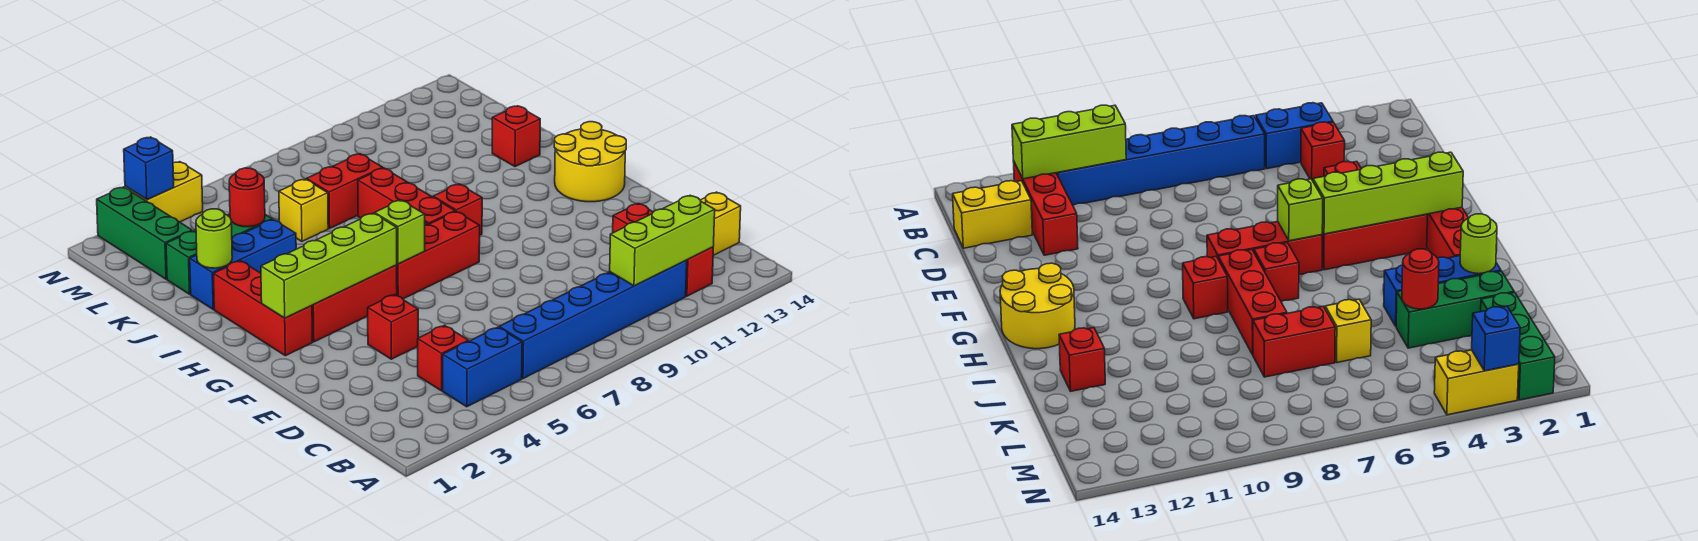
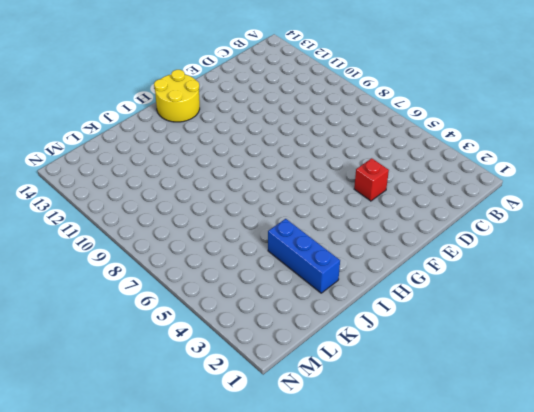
none -> blue 1x2 brick [443,327,522,407]
none -> blue 1x6 brick [499,260,687,379]
none -> red 1x3 brick [613,203,713,296]

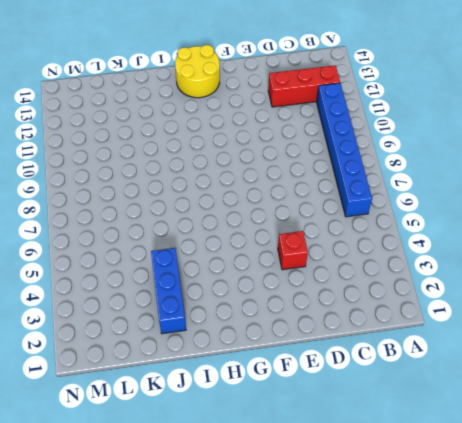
none -> blue 1x2 brick [443,327,522,407]
none -> red 1x1 brick [418,325,469,391]
none -> yellow 1x2 brick [701,192,741,255]

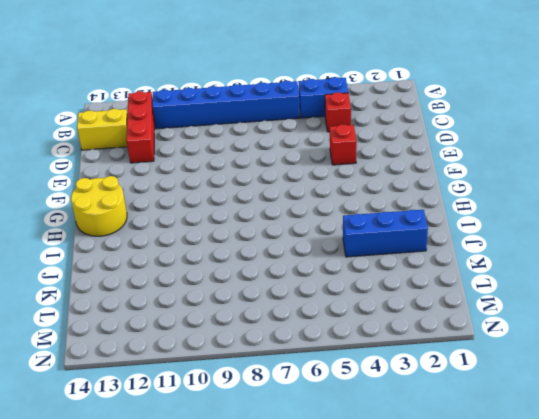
none -> red 1x3 brick [213,261,313,356]
none -> red 1x3 brick [312,265,397,342]
none -> red 1x3 brick [397,211,480,299]

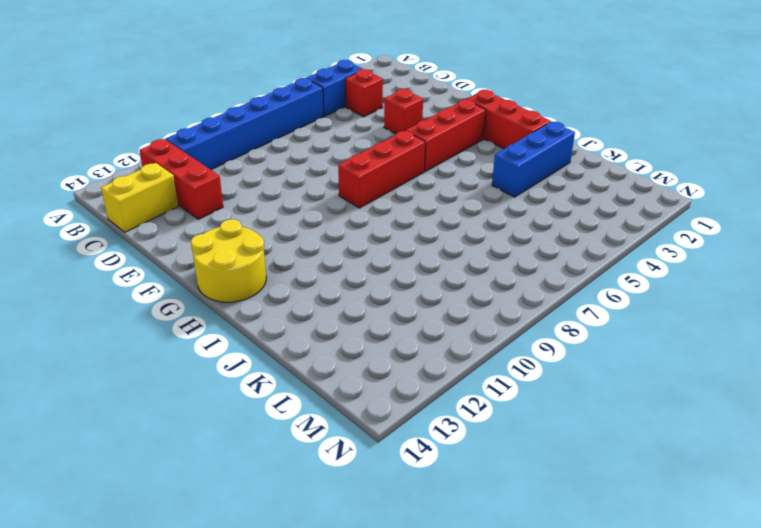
none -> red 1x1 brick [1254,243,1299,302]
none -> red 1x3 brick [358,168,455,225]
none -> red 1x1 brick [433,184,482,235]

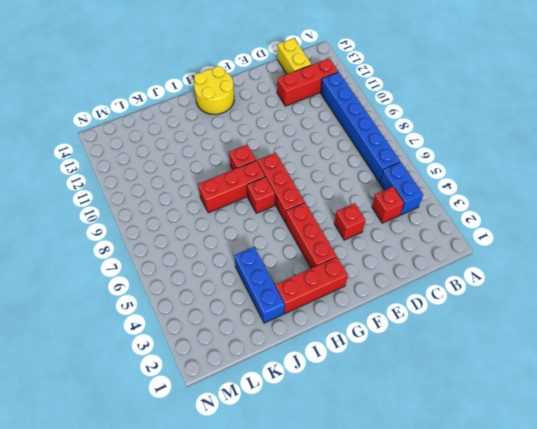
none -> red 1x1 brick [492,106,540,167]
none -> green 1x3 brick [166,214,272,294]
none -> yellow 1x1 brick [279,179,328,241]

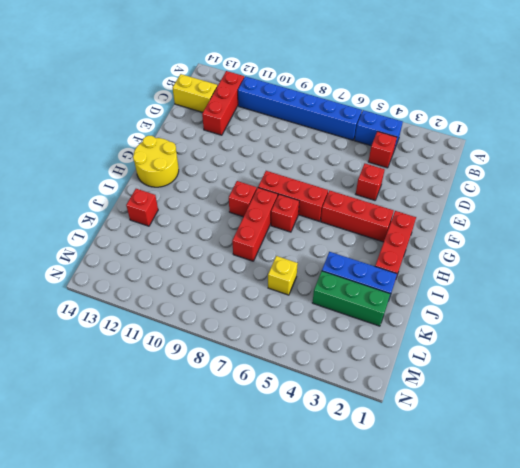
none -> red 1x2 brick [307,154,383,228]
none -> green 1x3 brick [97,187,192,279]
none -> yellow 1x2 brick [125,162,203,222]

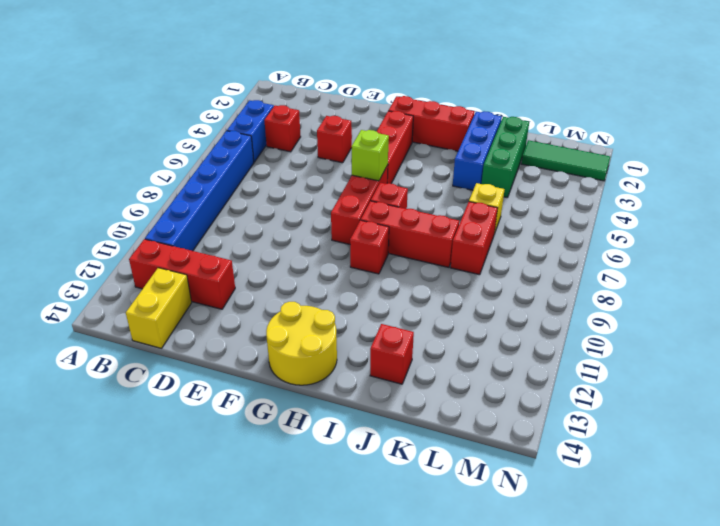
green 1x3 tile [521,140,610,181] -> green 1x3 brick [97,187,192,279]
none -> yellow 1x2 brick [125,162,203,222]
none -> lime 1x3 brick [610,195,715,286]
none -> lime 1x4 brick [261,213,397,318]

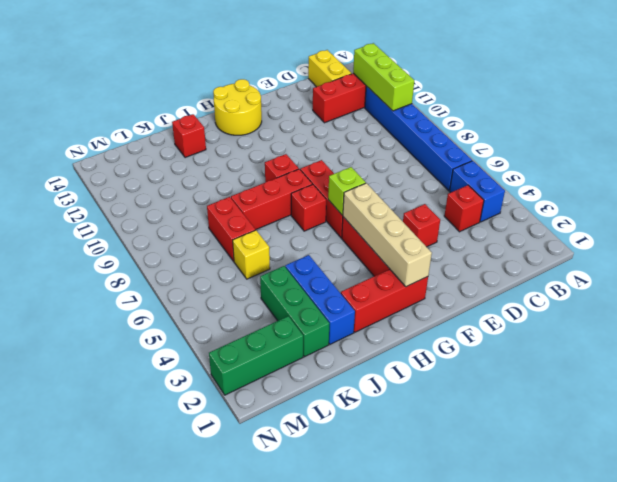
tan 1x4 brick [343,183,432,287] -> lime 1x4 brick [261,213,397,318]
none -> yellow 1x2 brick [125,162,203,222]
none -> lime 1x1 round brick [196,209,232,268]
none -> red 1x1 round brick [229,168,265,227]

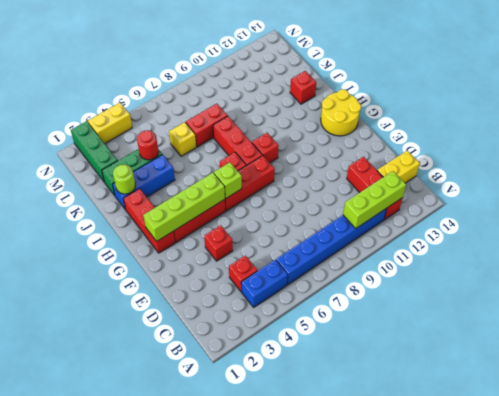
none -> blue 1x1 brick [124,137,174,200]

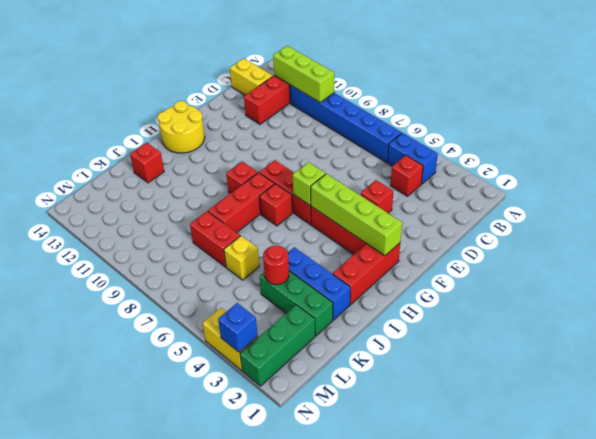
none -> lime 1x1 round brick [196,209,232,268]

